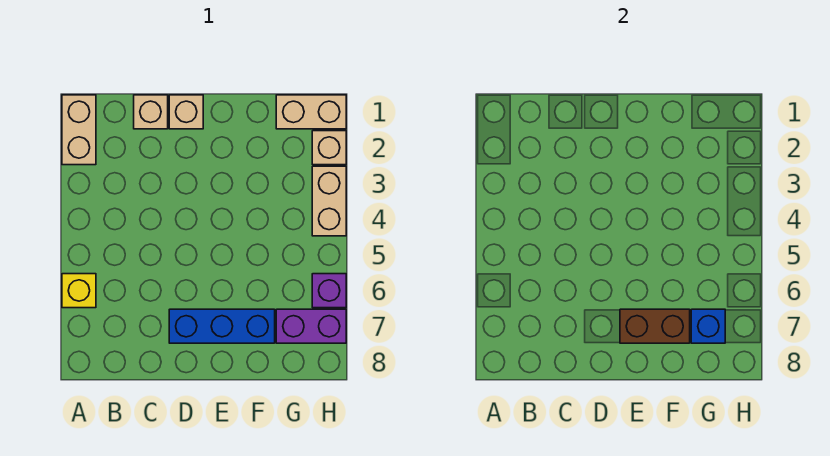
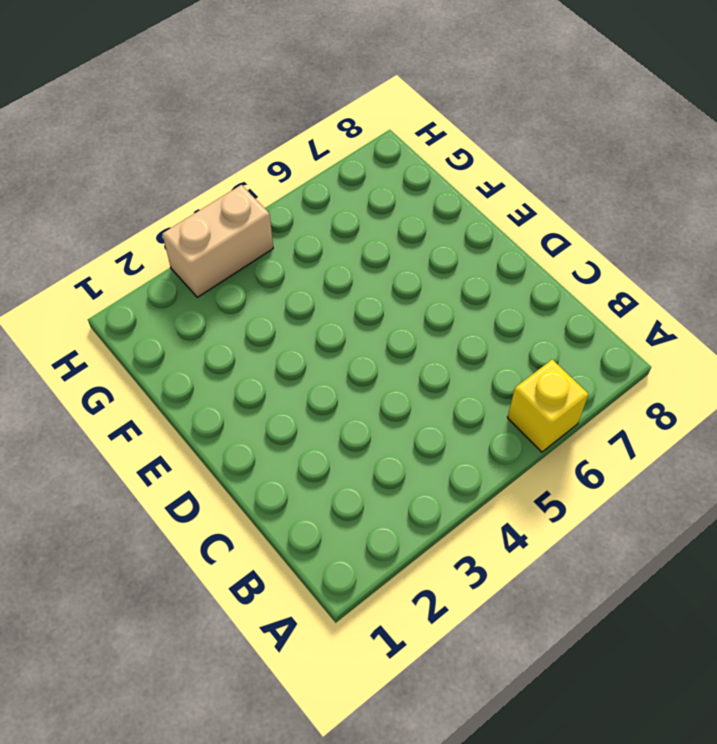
none -> tan 1x2 brick [62,95,96,165]
none -> tan 1x1 brick [134,95,168,129]
none -> tan 1x1 brick [169,95,203,129]

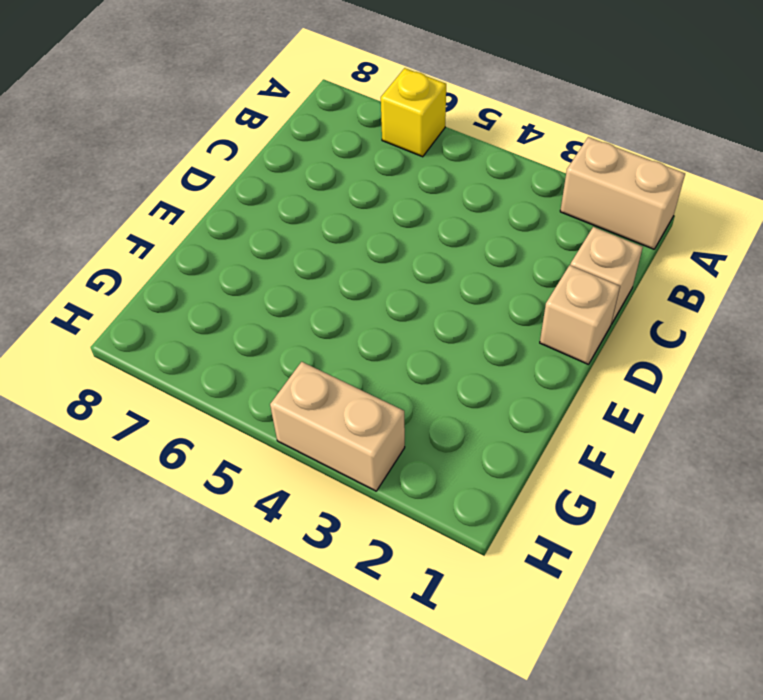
none -> blue 1x3 brick [169,309,275,343]
none -> tan 1x2 brick [276,95,346,129]
none -> purple 1x2 brick [276,309,346,343]

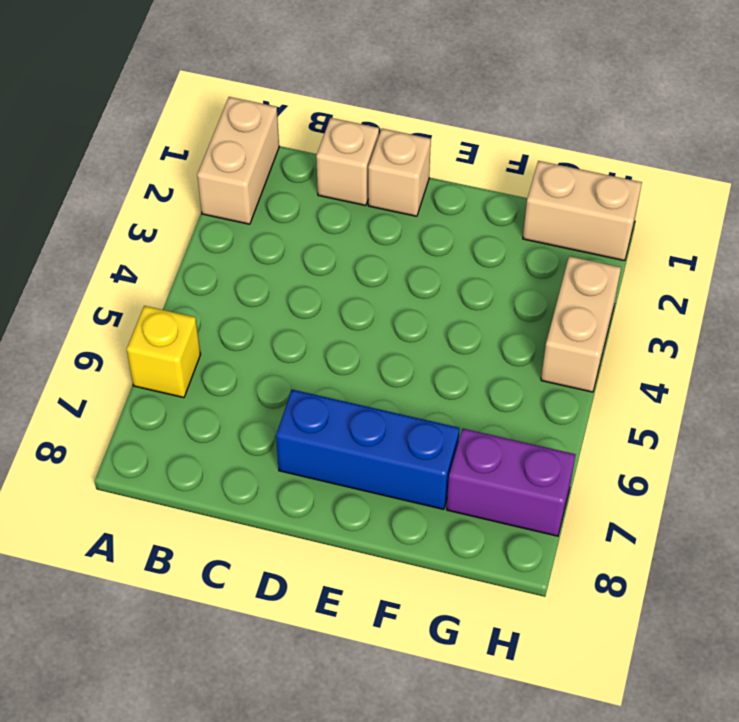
none -> tan 1x1 brick [312,131,346,165]
none -> purple 1x1 brick [312,274,346,308]
none -> brown 1x2 brick [620,309,690,343]

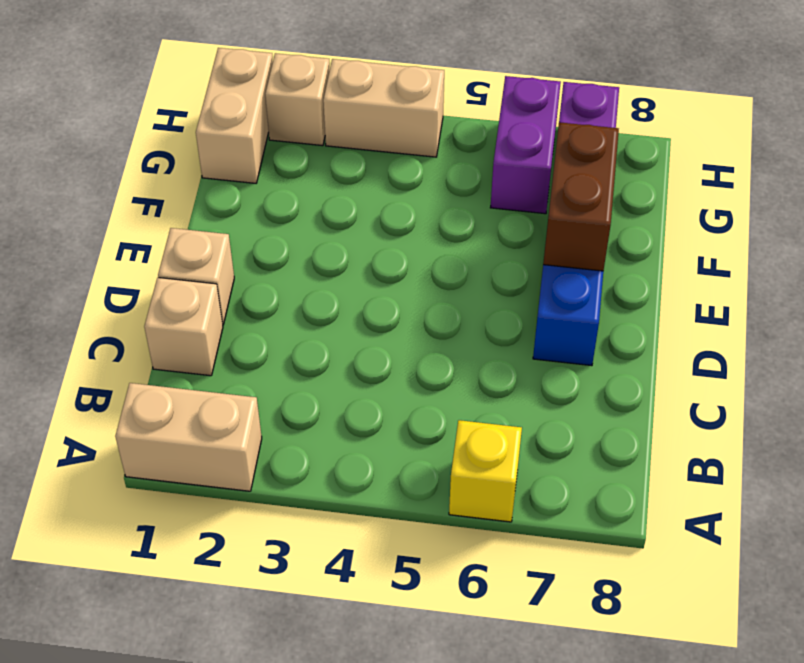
purple 1x2 brick [490,76,561,214] -> purple 1x1 brick [312,274,346,308]
none -> blue 1x1 brick [691,309,725,343]

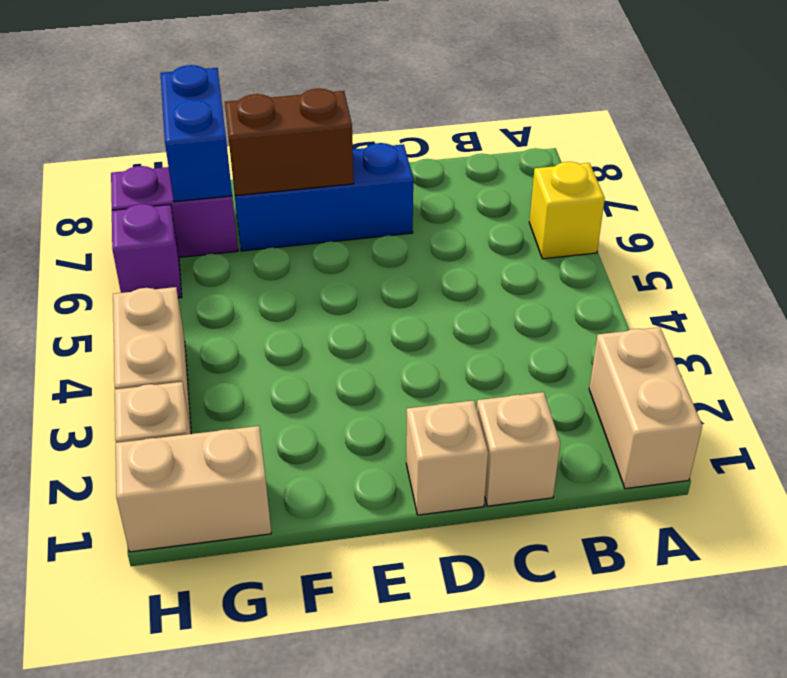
blue 1x2 brick [160,65,232,202] -> blue 1x1 brick [691,309,725,343]

